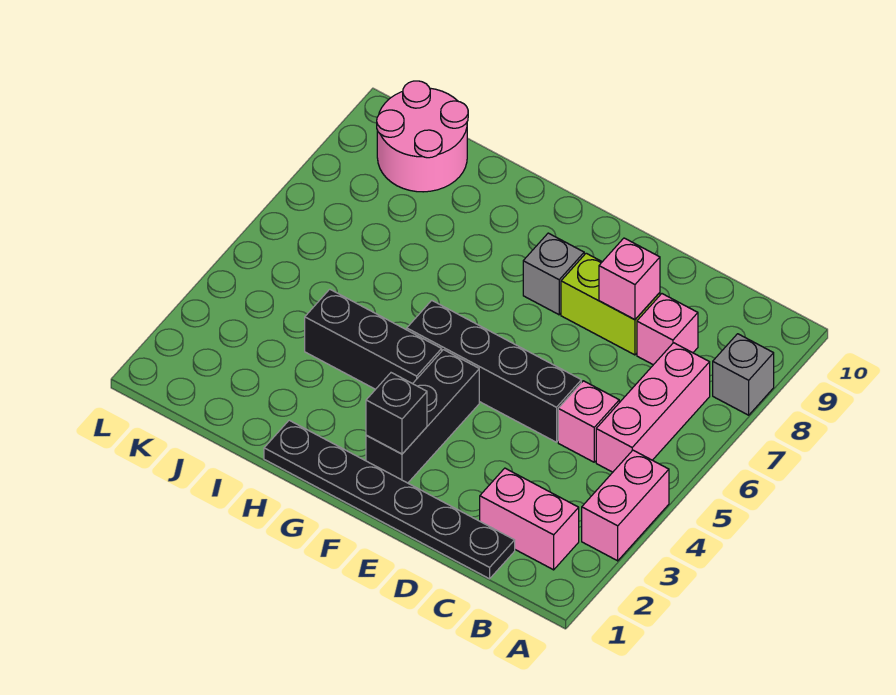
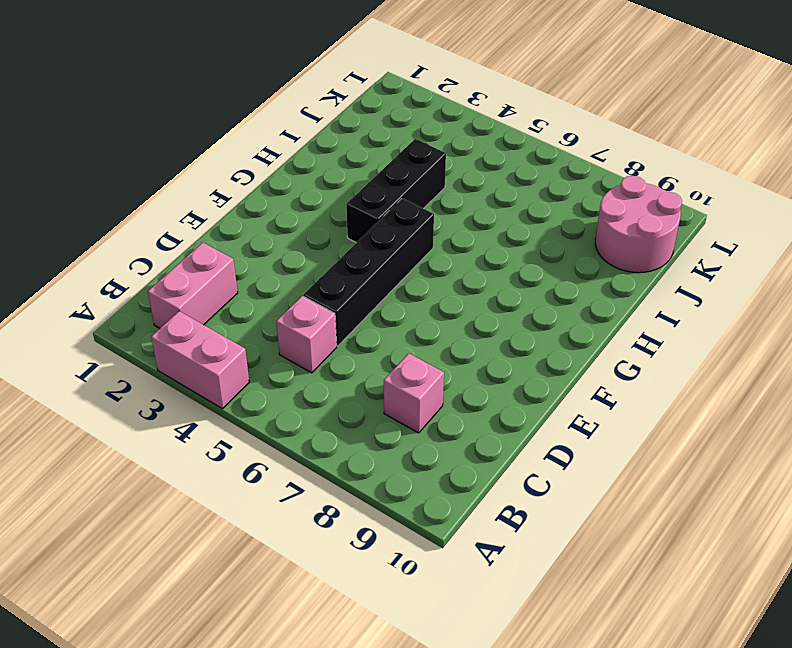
none -> grey 1x1 brick [713,334,774,415]
none -> pink 1x3 brick [596,343,710,472]
none -> black 1x6 plate [264,420,515,579]

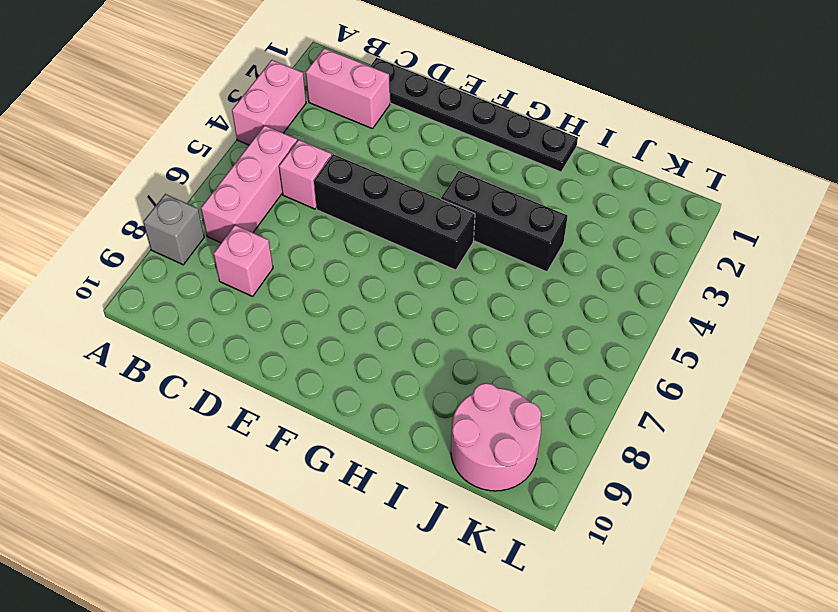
none -> lime 1x2 brick [561,253,660,355]
none -> black 1x3 brick [366,350,479,483]
none -> grey 1x1 brick [523,233,584,315]

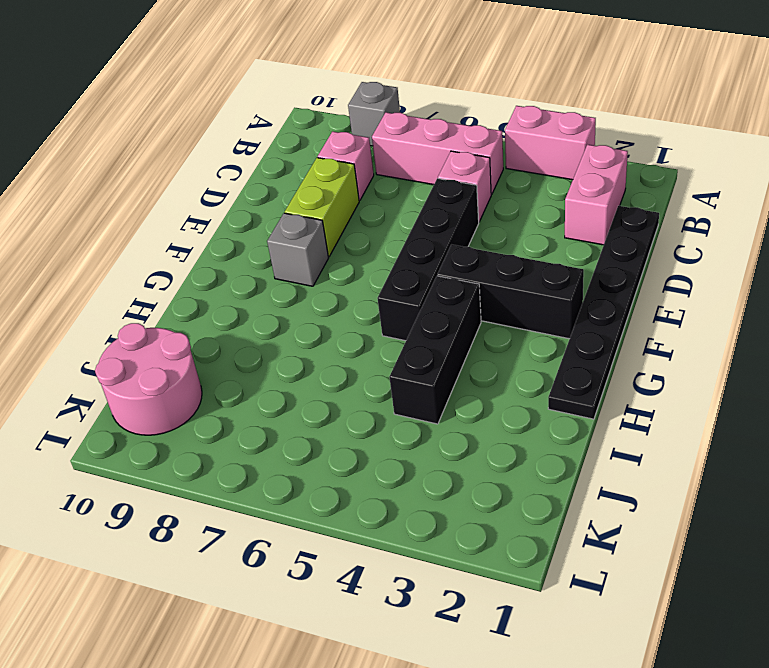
none -> pink 1x1 brick [599,238,660,320]
none -> black 1x1 brick [366,373,427,454]

